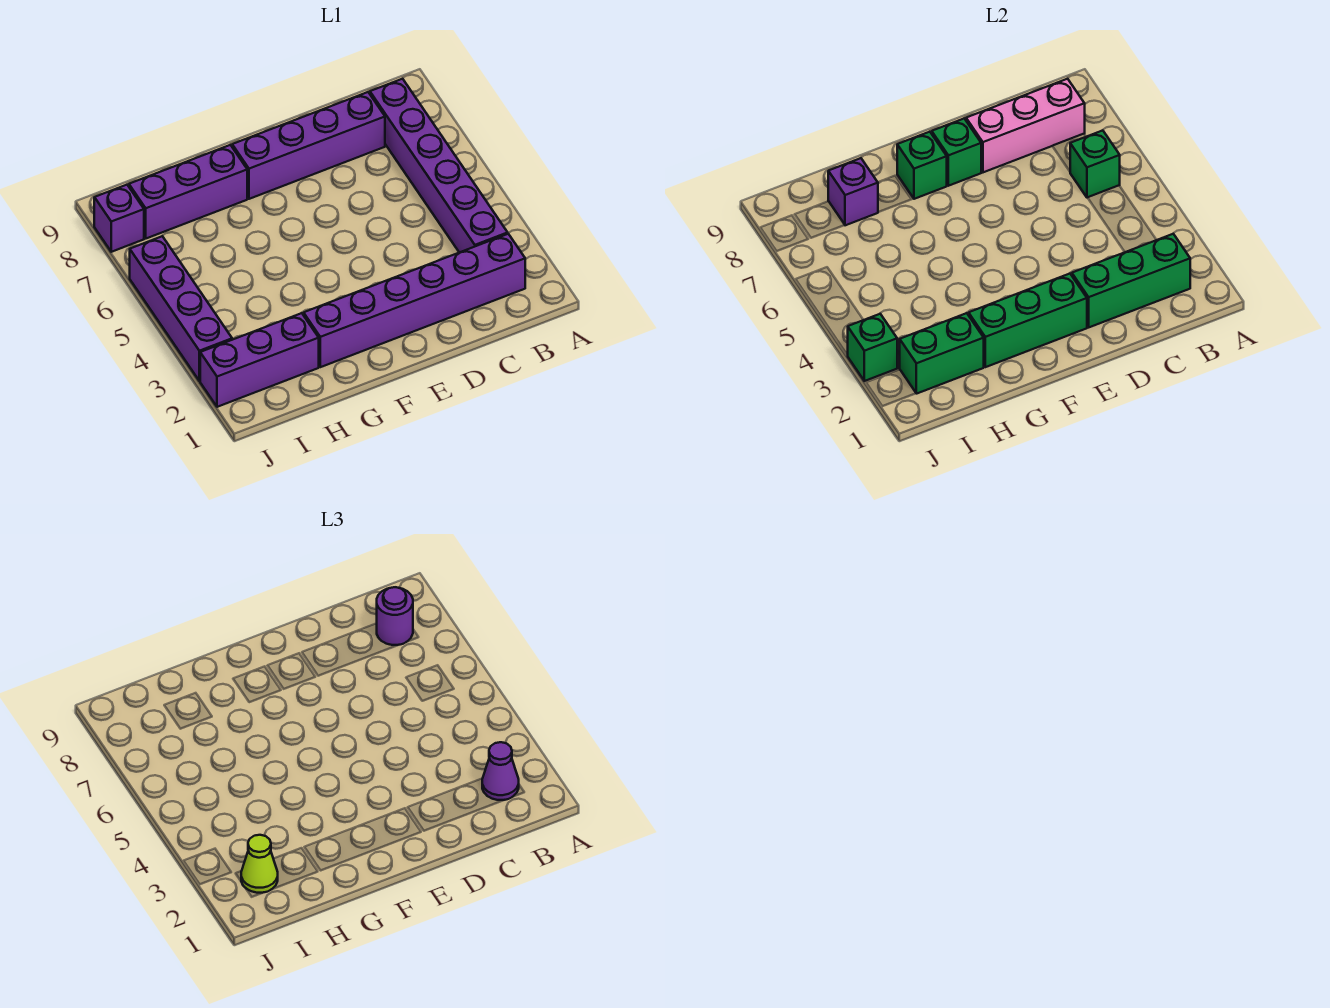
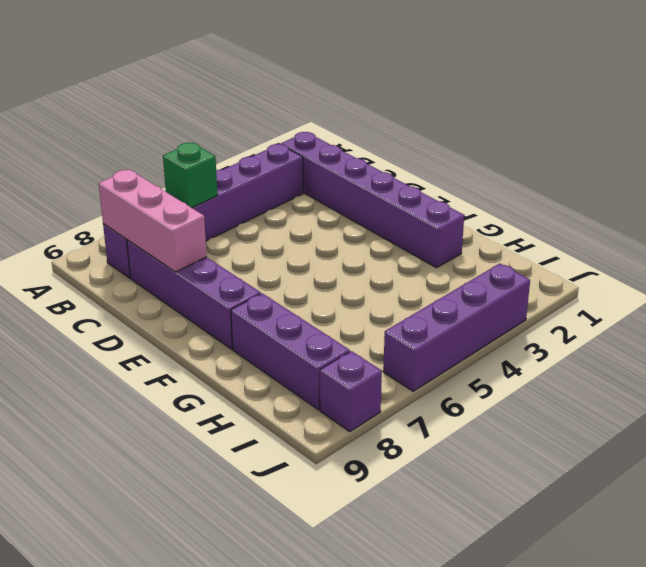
none -> purple 1x3 brick [200,313,319,407]
none -> green 1x3 brick [1072,234,1190,327]
none -> green 1x3 brick [969,274,1087,367]

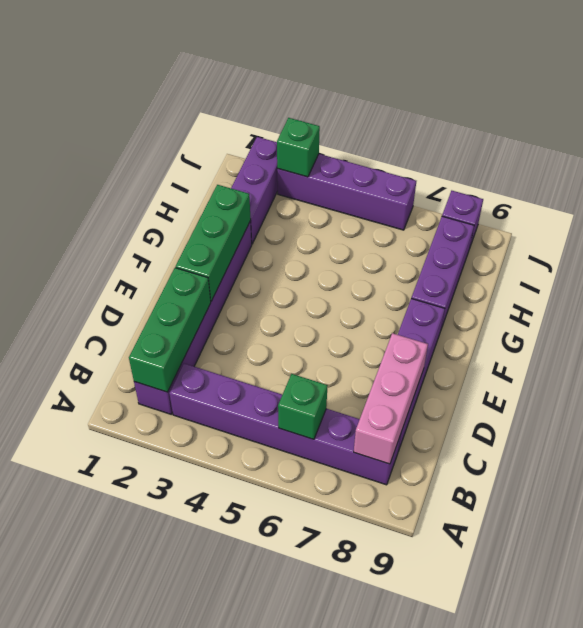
none -> green 1x1 brick [932,119,982,186]
none -> green 1x1 brick [897,132,947,199]
none -> green 1x2 brick [900,313,984,394]

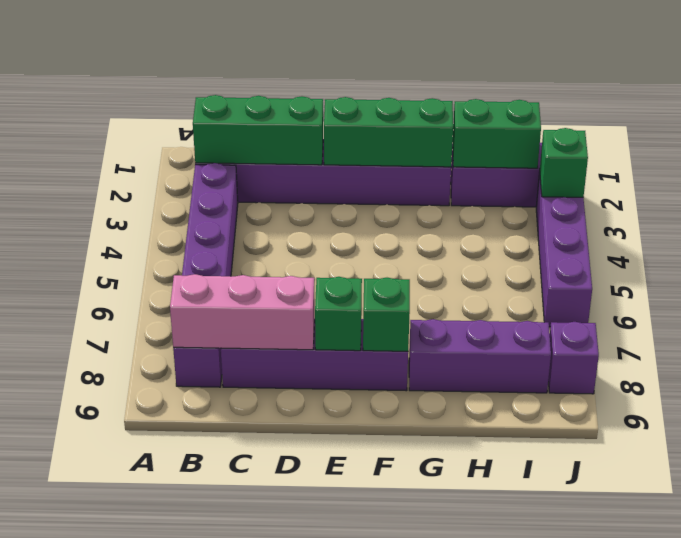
none -> green 1x1 brick [1070,131,1120,198]
none -> purple 1x1 brick [828,158,878,225]
none -> purple 1x1 cone [482,742,519,800]

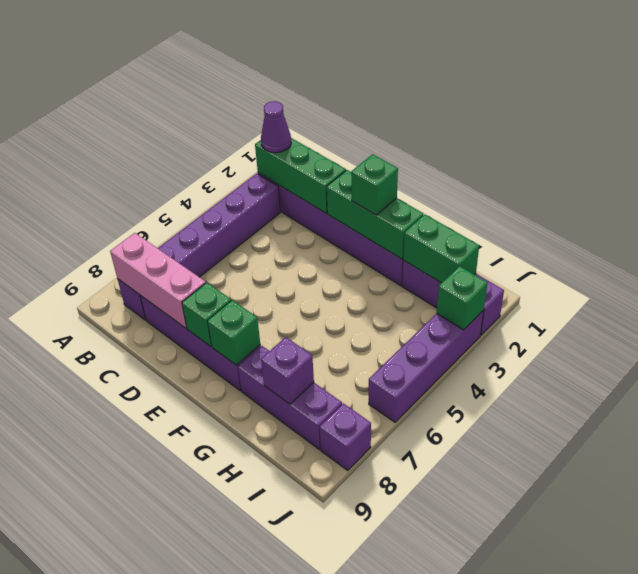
green 1x1 brick [351,154,398,215] -> green 1x1 brick moved to [1070,131,1120,198]
none -> purple 1x1 round brick [377,587,413,645]
none -> lime 1x1 cone [241,835,278,893]

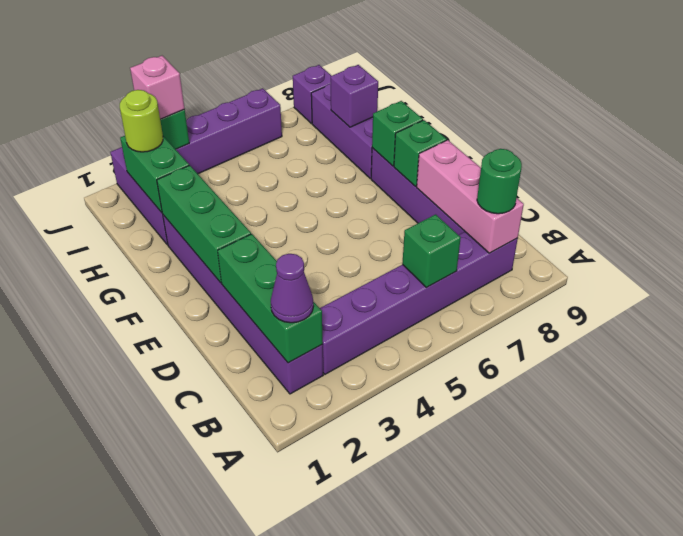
green 1x1 round brick [477,149,522,214] -> purple 1x1 round brick [377,587,413,645]
lime 1x1 round brick [120,90,163,152] -> lime 1x1 cone [241,835,278,893]
pink 1x1 brick [130,56,185,119] -> none

